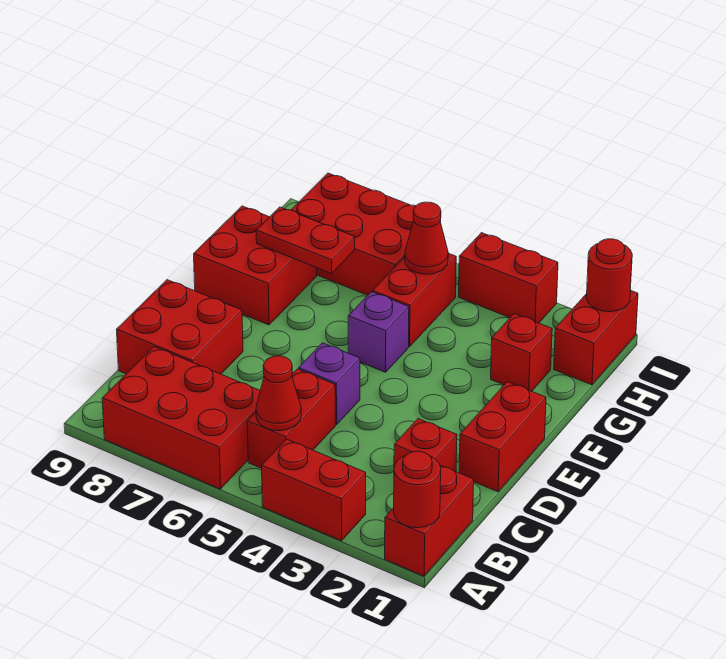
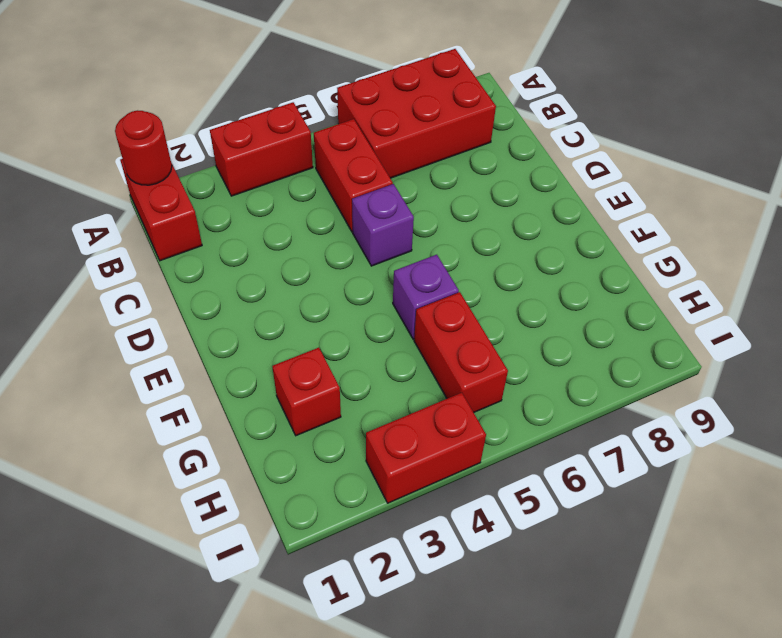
none -> red 1x1 brick [394,419,457,472]
none -> red 2x2 brick [117,280,243,374]
none -> red 1x2 brick [459,382,546,492]

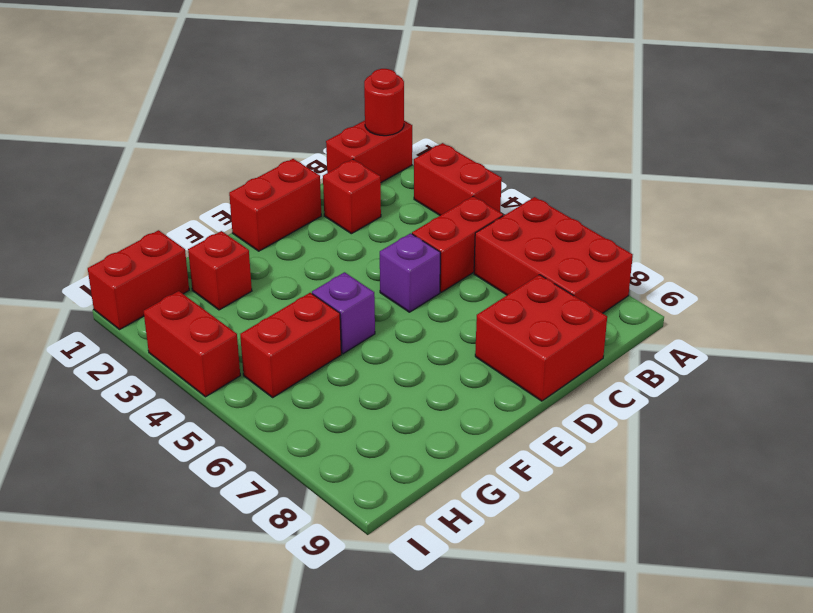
none -> red 2x2 brick [194,206,317,325]
none -> red 2x3 brick [291,173,441,295]
none -> red 1x1 cone [256,356,301,431]

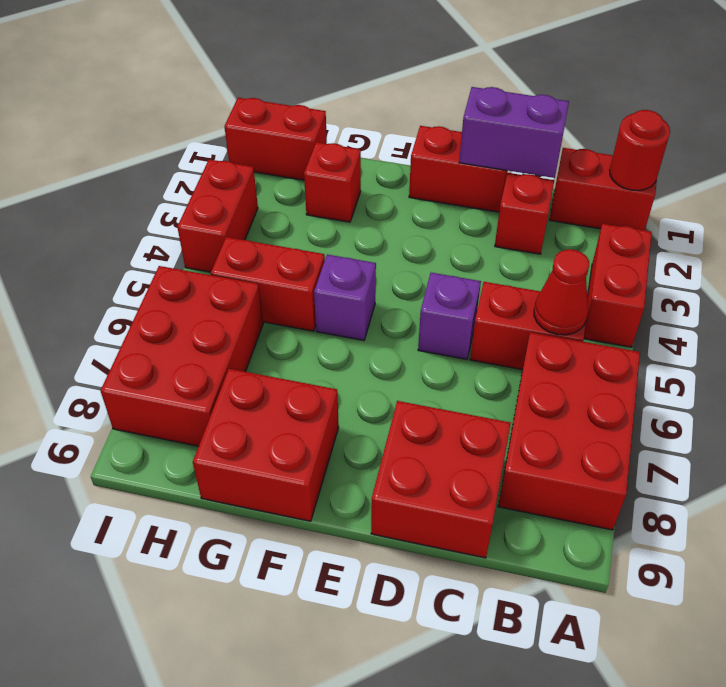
purple 1x2 brick [459,87,569,178] -> none
none -> red 1x2 plate [256,207,355,273]
none -> red 1x1 cone [405,202,448,274]
none -> red 1x1 round brick [586,239,632,312]

